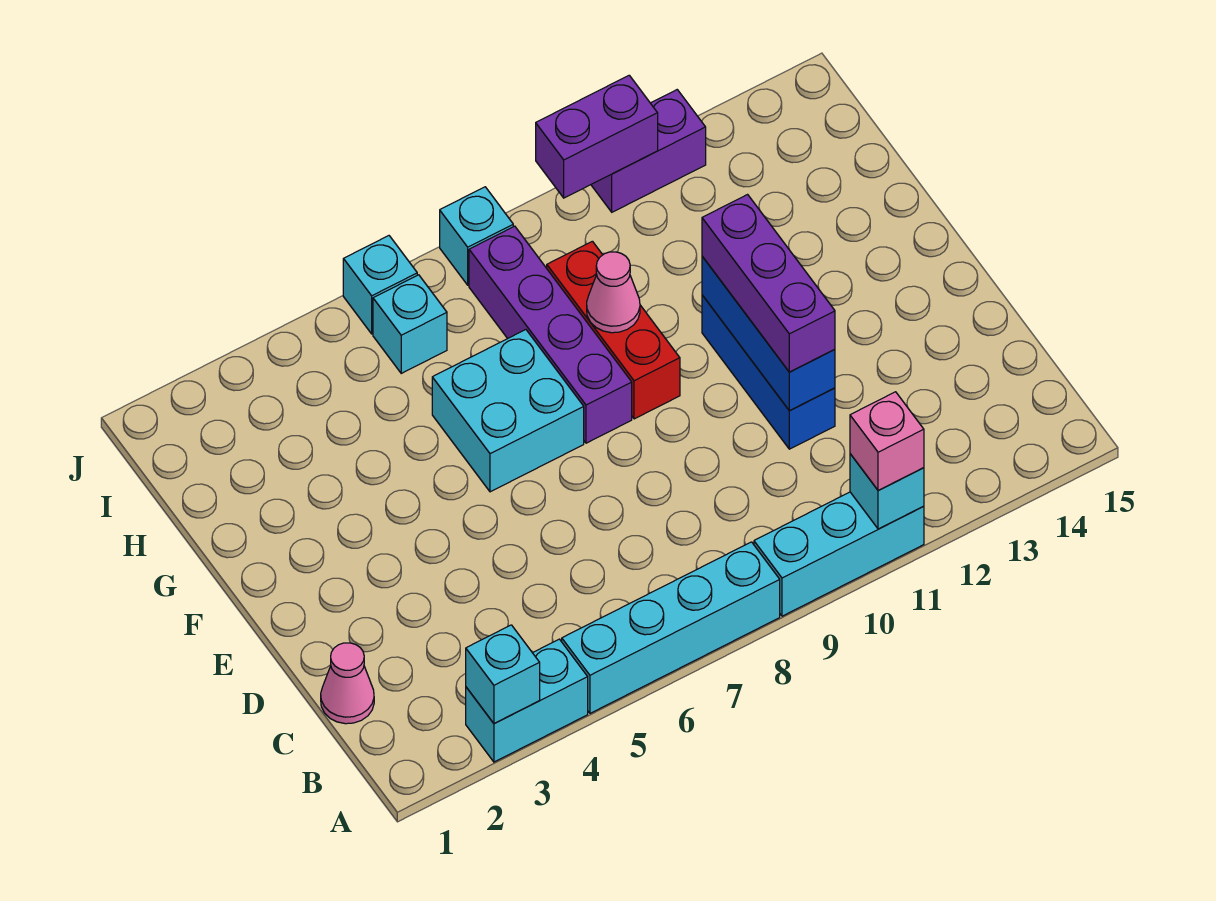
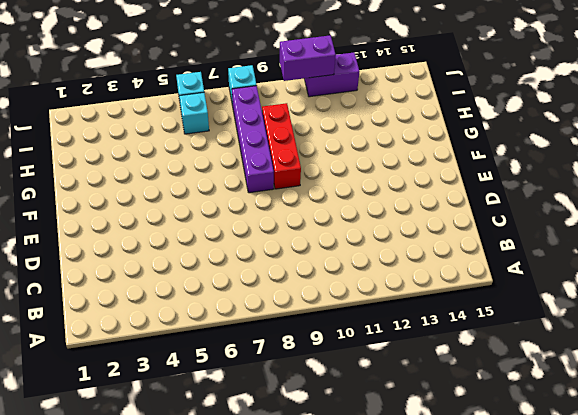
none -> cyan 1x2 brick [466,639,588,762]
none -> cyan 1x4 brick [562,542,780,713]
none -> cyan 1x3 brick [754,492,924,616]

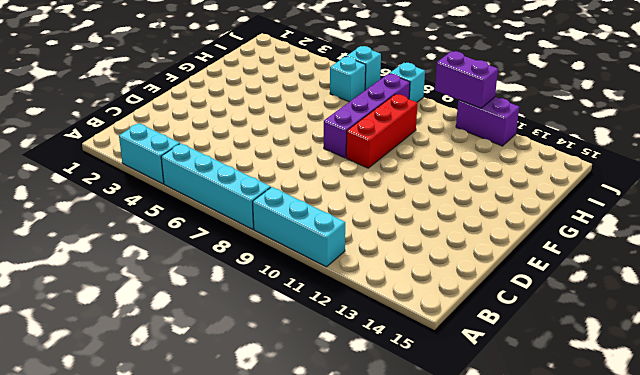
none -> pink 1x1 cone [321,643,374,724]
none -> blue 1x3 brick [702,295,835,449]
none -> cyan 2x2 brick [432,330,584,492]

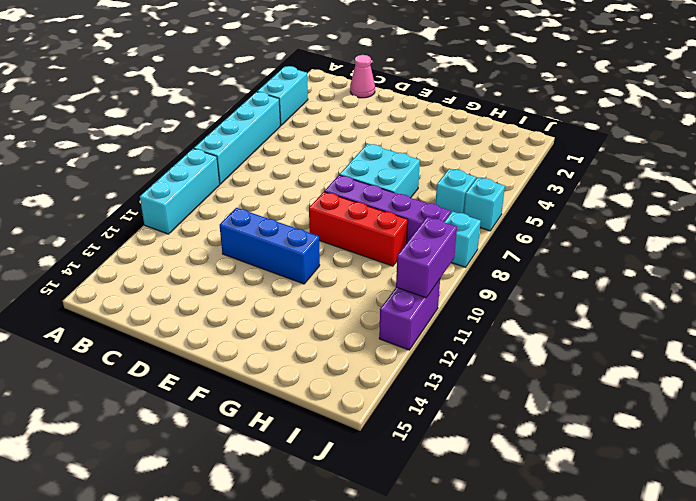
none -> cyan 1x1 brick [466,625,540,724]
none -> cyan 1x1 brick [850,454,924,529]
none -> blue 1x3 brick [702,256,835,411]

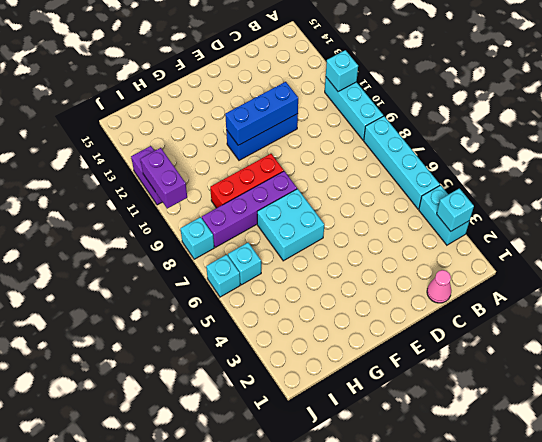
none -> pink 1x1 cone [587,252,640,333]
none -> pink 1x1 brick [850,392,924,491]
none -> purple 1x3 brick [702,195,835,372]

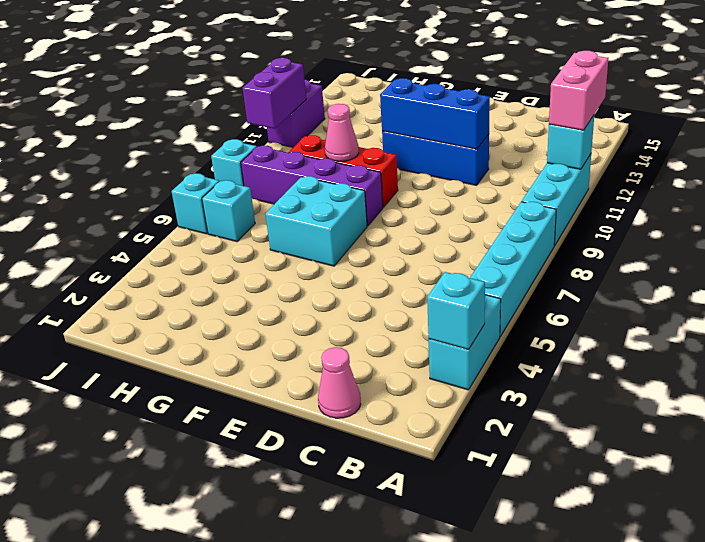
pink 1x2 brick [549,51,609,130] -> pink 1x1 brick [850,392,924,491]
none -> purple 1x3 brick [702,195,835,372]

